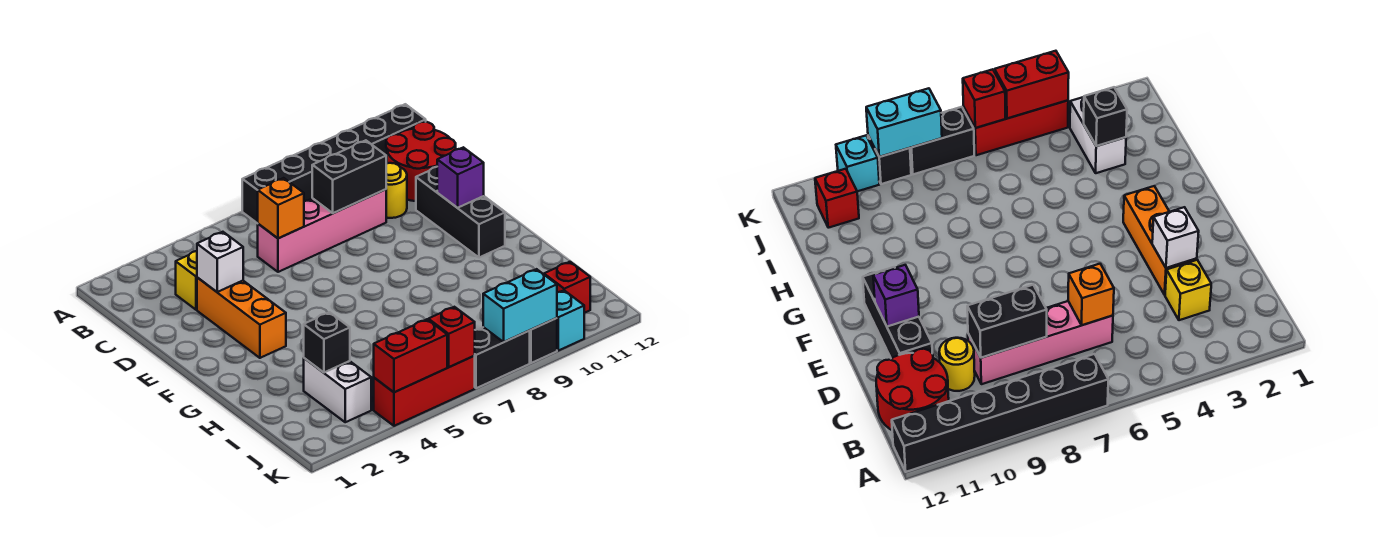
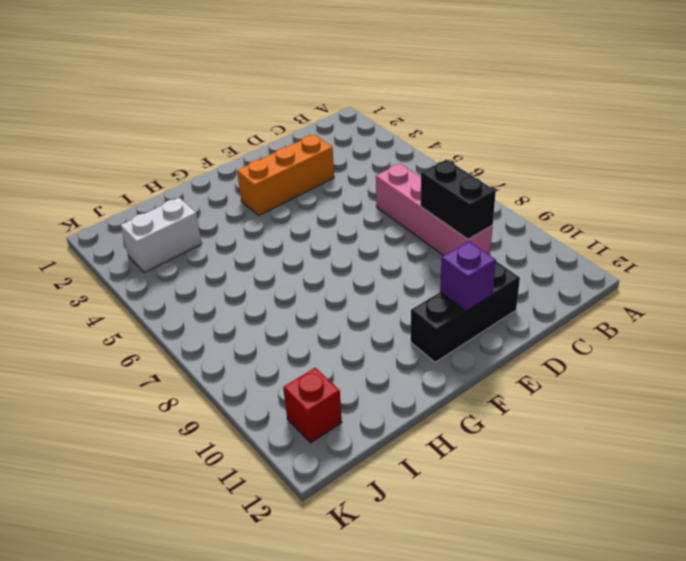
none -> black 1x6 brick [242,104,426,224]
none -> red 2x2 round brick [386,122,456,201]
none -> yellow 1x1 brick [176,251,197,310]

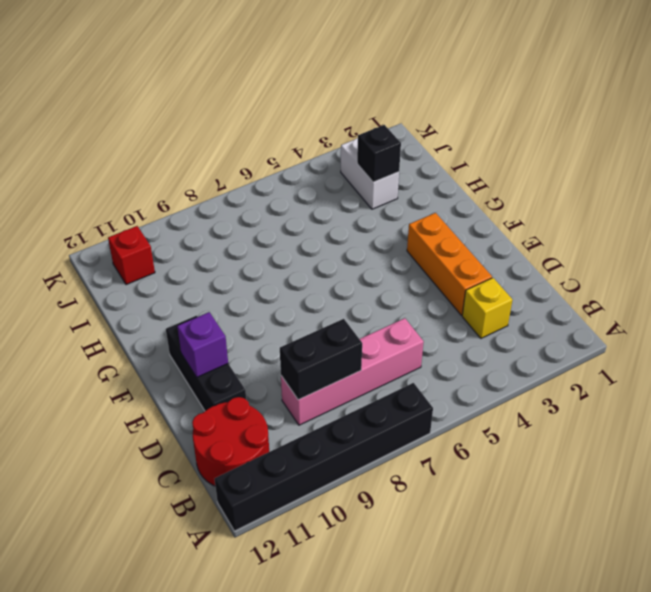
none -> yellow 1x1 round brick [386,163,407,218]
none -> red 1x3 brick [374,355,475,426]
none -> black 1x2 brick [475,327,530,388]

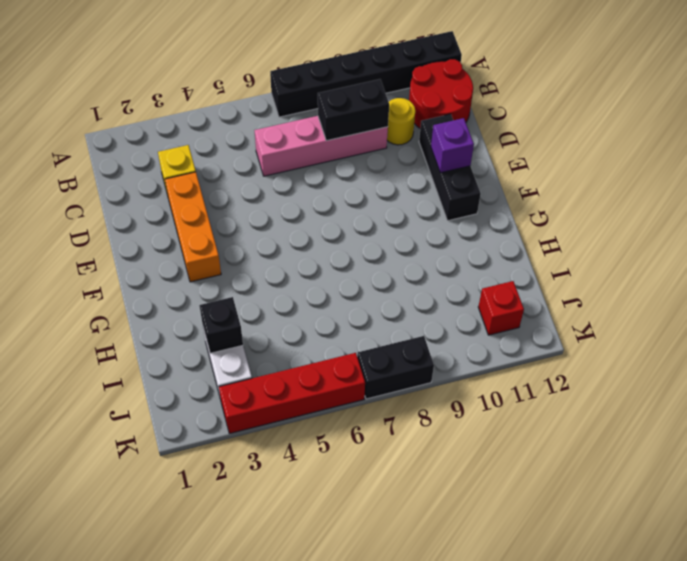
red 1x4 brick [219,353,365,434] -> red 1x3 brick [374,355,475,426]
none -> black 1x1 brick [529,318,557,363]
none -> cyan 1x1 brick [557,290,584,351]
none -> orange 1x1 brick [258,178,304,238]

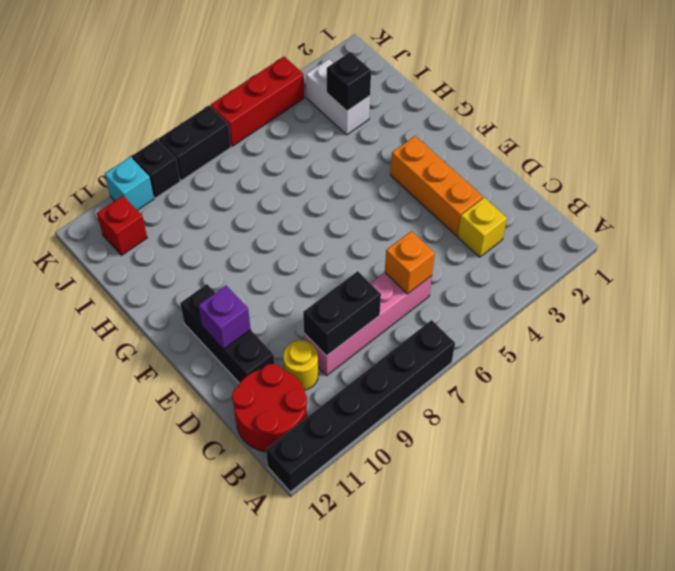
none -> white 1x1 brick [197,232,243,292]
none -> red 1x2 brick [374,319,447,392]
none -> red 1x1 brick [428,307,475,367]

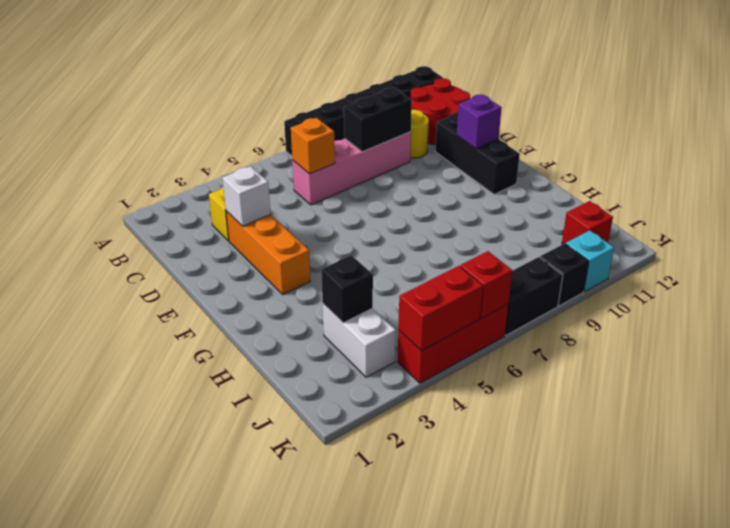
none -> cyan 1x2 brick [483,269,557,342]

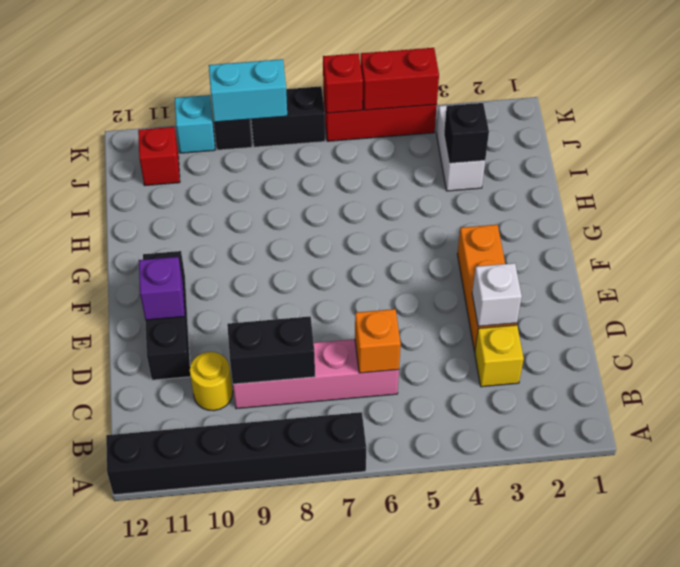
none -> red 2x2 round brick [386,122,456,201]

